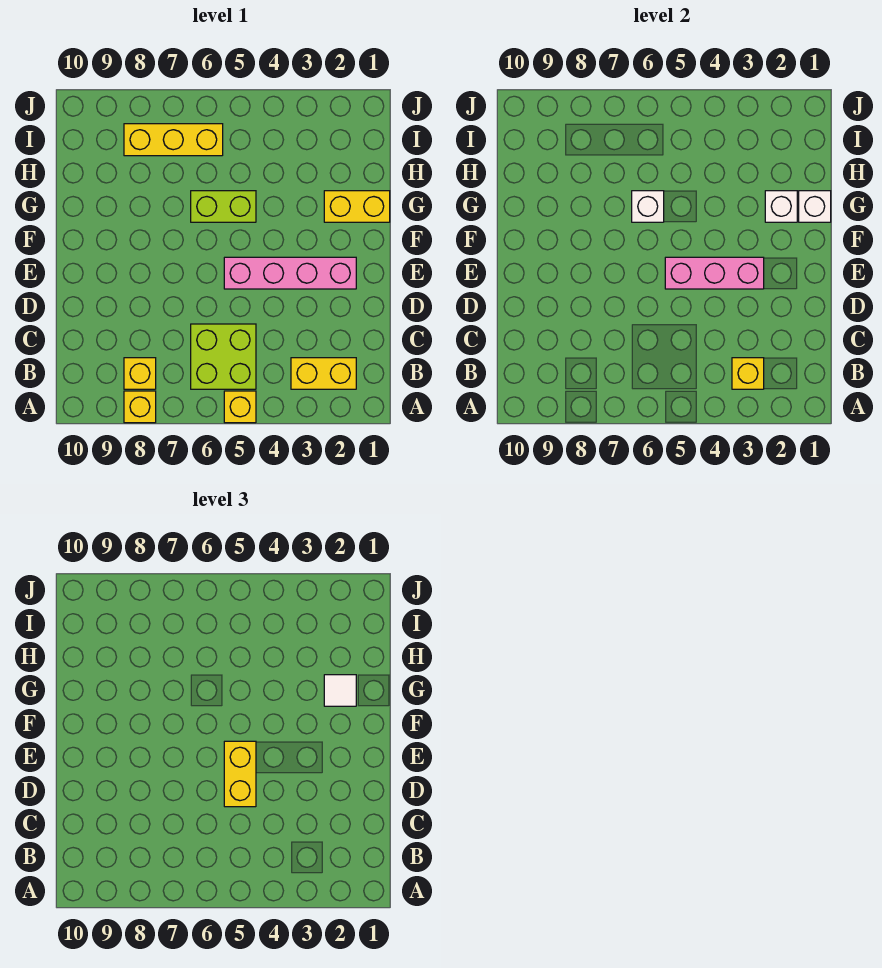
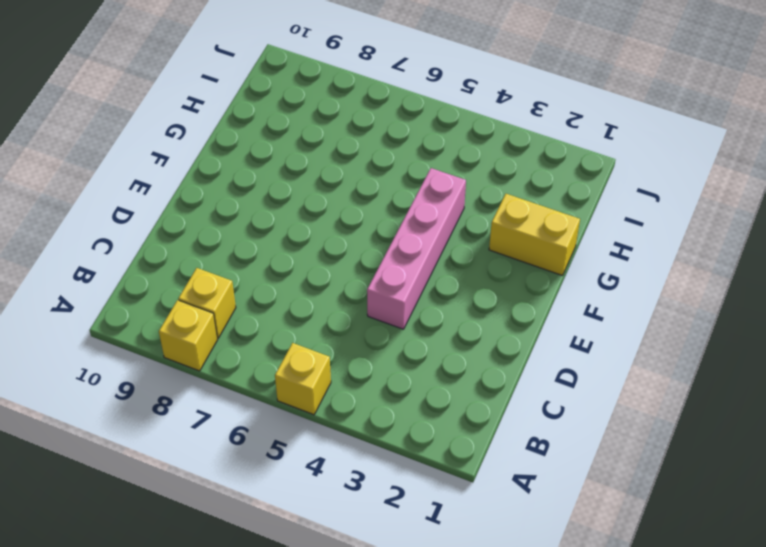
pink 1x4 brick [367,168,466,329] -> pink 1x4 brick turned to [224,257,356,289]
none -> yellow 1x2 brick [291,358,356,389]
none -> lime 2x2 brick [191,324,256,389]
none -> lime 1x2 brick [191,191,256,222]

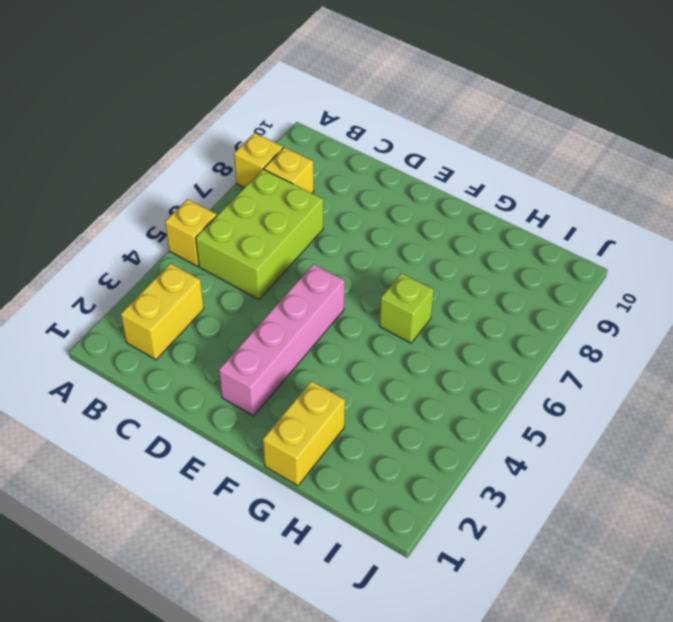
lime 2x3 brick [196,169,323,299] -> lime 2x2 brick [191,324,256,389]
lime 1x1 brick [380,273,434,343] -> lime 1x2 brick [191,191,256,222]
none -> yellow 1x3 brick [124,124,223,156]
none -> yellow 1x1 brick [732,358,764,389]
none -> pink 1x3 brick [665,257,764,289]

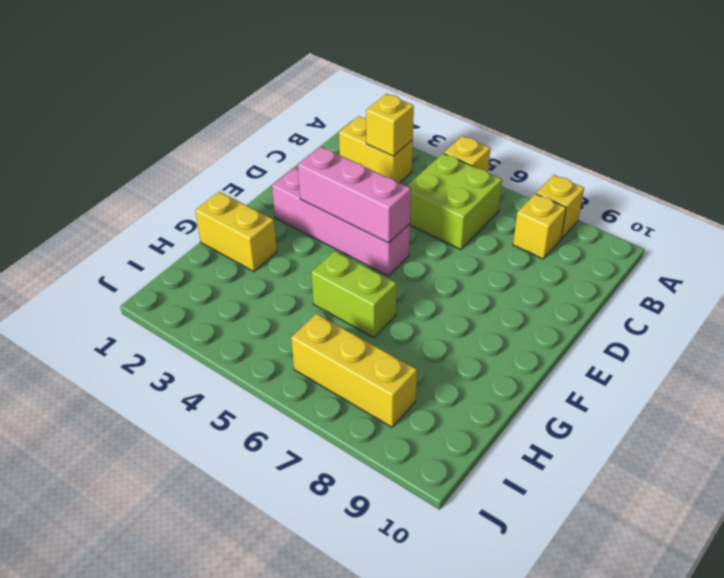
none -> white 1x1 brick [799,191,831,222]
none -> white 1x1 brick [765,191,797,222]
none -> white 1x1 brick [632,191,664,222]

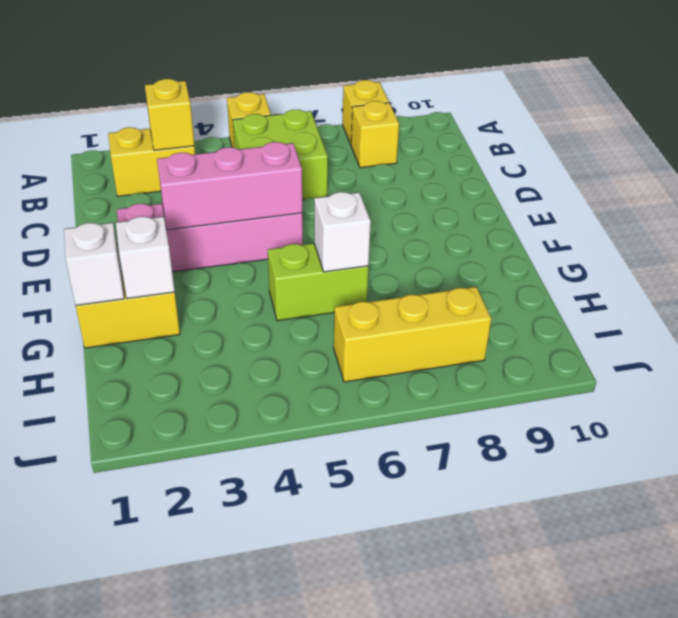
none -> yellow 1x2 brick [224,741,256,807]
none -> white 1x1 tile [324,675,356,706]

